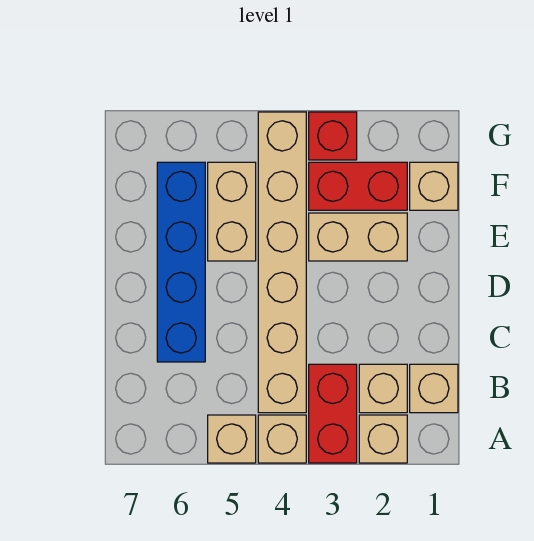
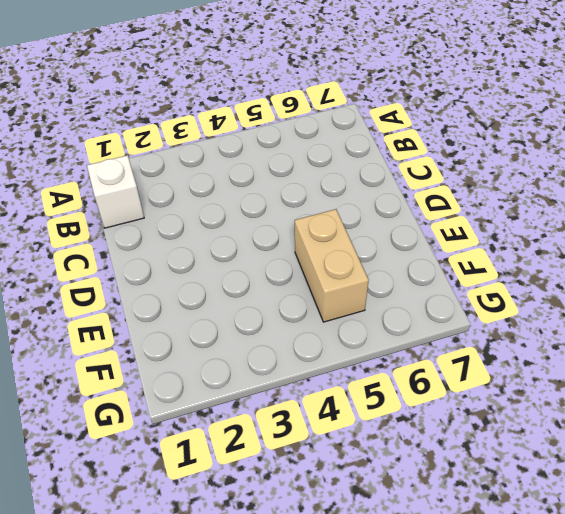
white 1x1 brick [87,155,144,228] -> tan 1x1 brick [410,364,458,413]
none -> tan 1x1 brick [359,415,407,463]
none -> red 1x2 brick [309,364,357,463]
none -> tan 1x1 brick [258,415,306,463]

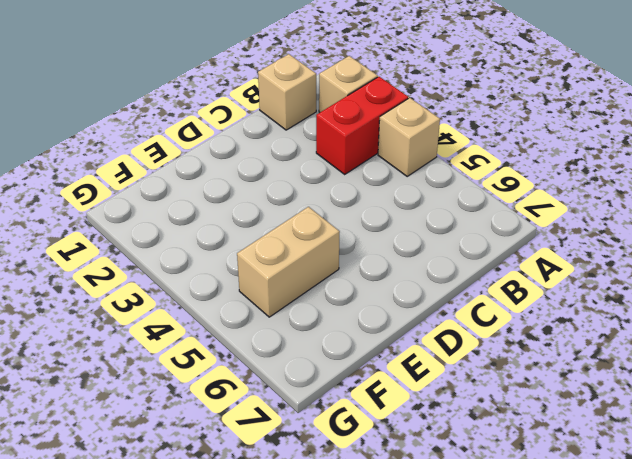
none -> tan 1x1 brick [208,415,256,463]
none -> tan 1x1 brick [359,364,407,413]
none -> tan 1x6 brick [258,112,306,413]

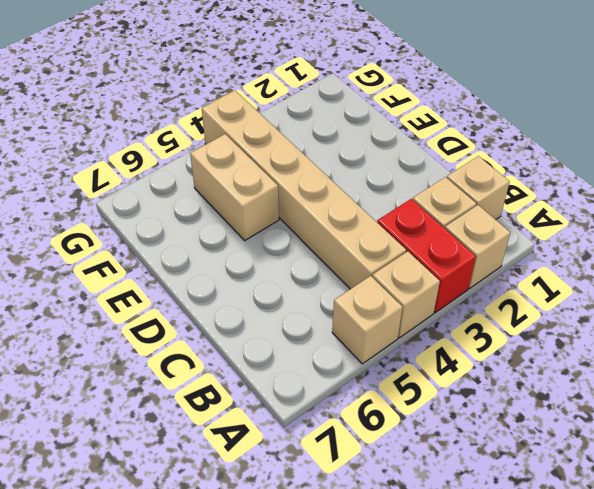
none -> blue 1x4 brick [157,162,205,362]
none -> tan 1x2 brick [309,213,407,261]
none -> tan 1x1 brick [410,162,458,210]

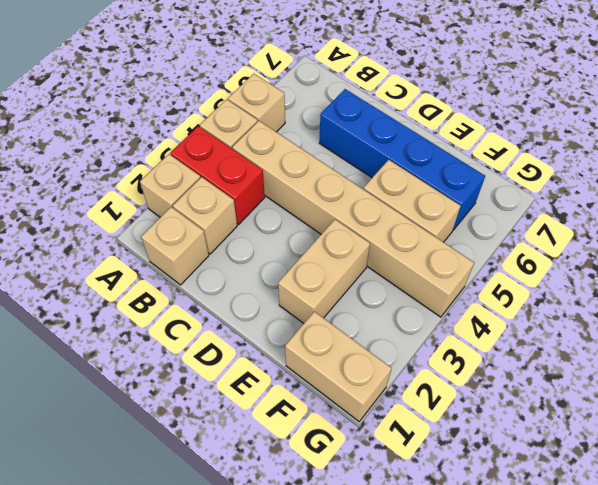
tan 1x2 brick [285,312,392,422] -> tan 1x1 brick [410,162,458,210]
none -> red 1x2 brick [309,162,407,210]
none -> red 1x1 brick [309,112,357,160]

